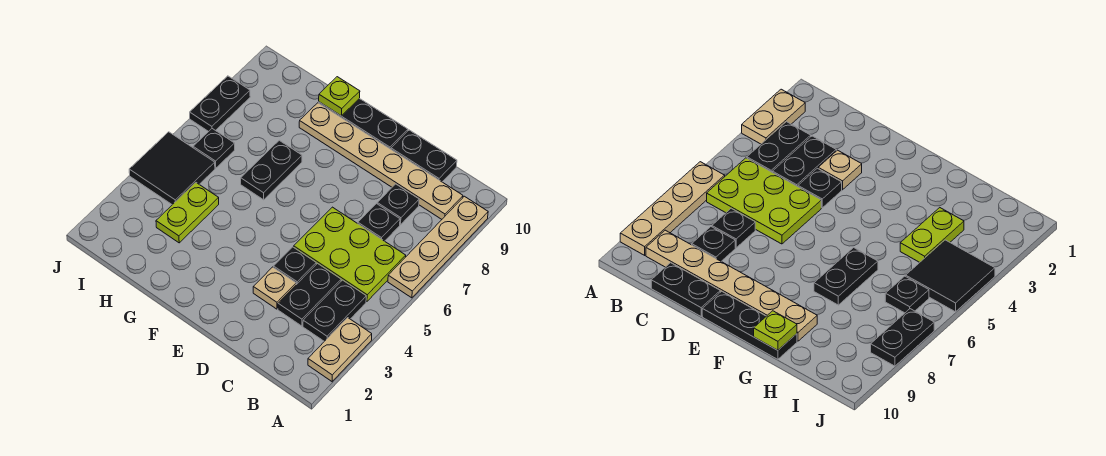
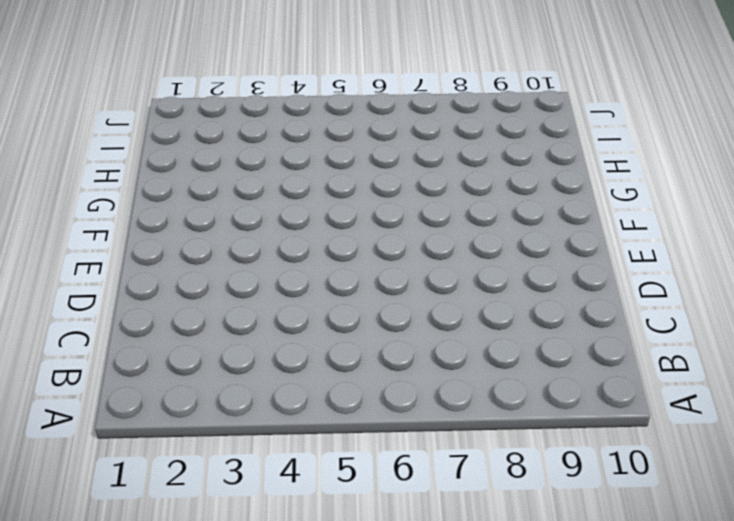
none -> tan 1x2 plate [308,318,372,381]
none -> tan 1x4 plate [388,196,488,298]
none -> black 1x2 plate [303,280,366,341]

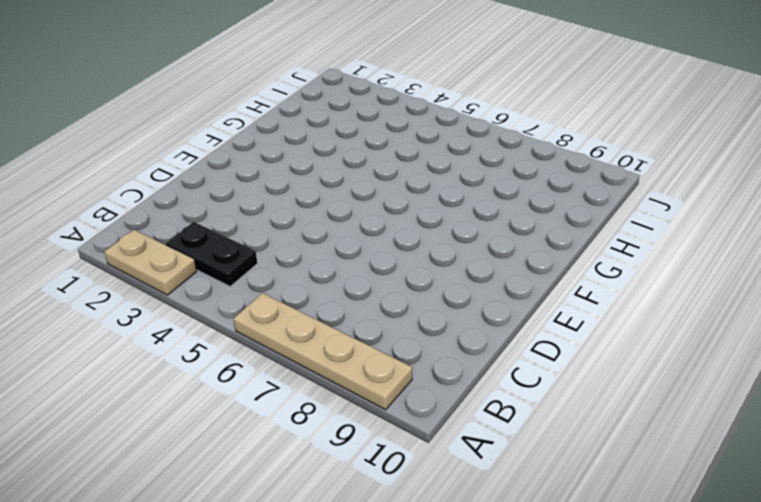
none -> lime 2x3 plate [294,207,406,302]
none -> tan 1x6 plate [299,103,463,219]
none -> black 1x2 plate [278,264,341,326]

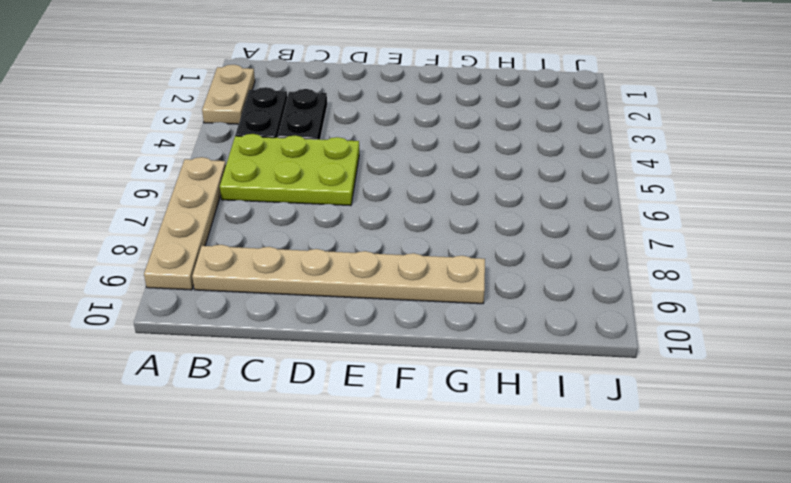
none -> black 1x1 plate [358,204,400,241]
none -> black 1x1 plate [377,184,419,225]
none -> black 1x2 plate [391,130,457,182]

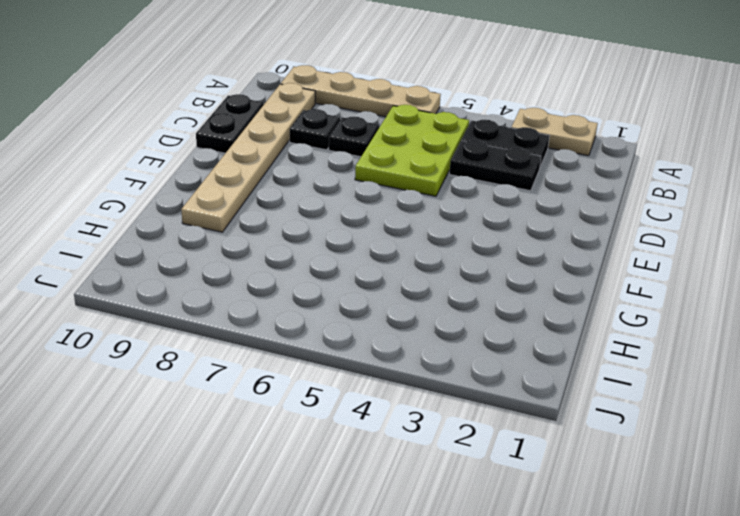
none -> tan 1x1 plate [253,267,296,309]
none -> black 1x1 plate [274,247,316,285]
none -> black 1x3 plate [319,98,408,149]

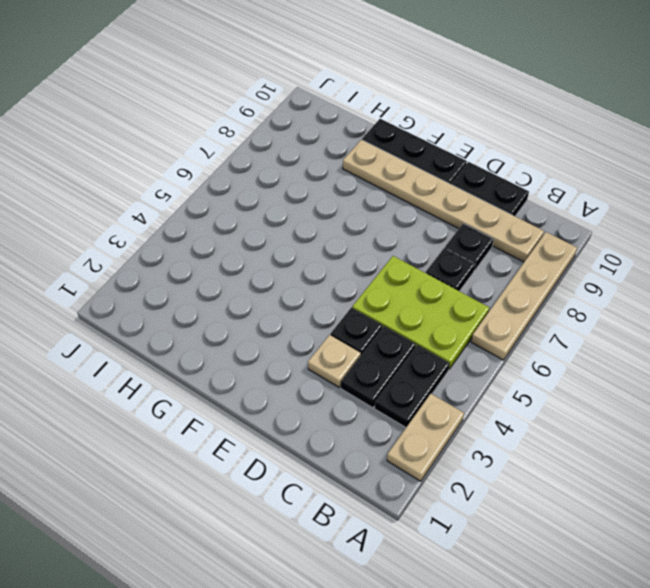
none -> black 1x2 plate [241,140,302,200]
none -> lime 1x2 plate [156,183,219,243]
none -> black 2x2 tile [129,132,215,205]

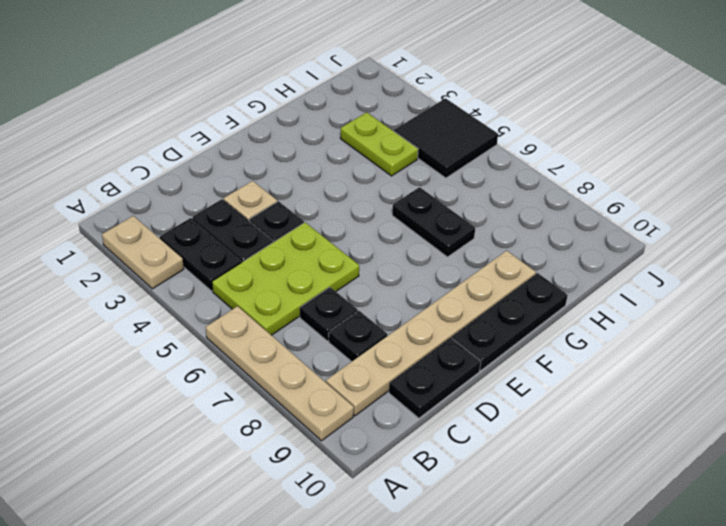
none -> black 1x1 plate [193,129,235,168]
none -> black 1x2 plate [190,76,250,132]
none -> lime 1x1 plate [319,77,360,116]

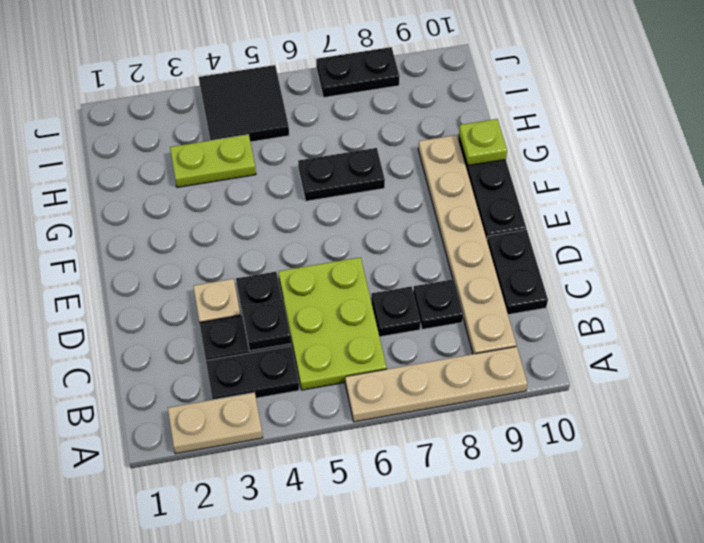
black 1x1 plate [242,300,291,351] -> black 1x1 plate moved to [193,129,235,168]

